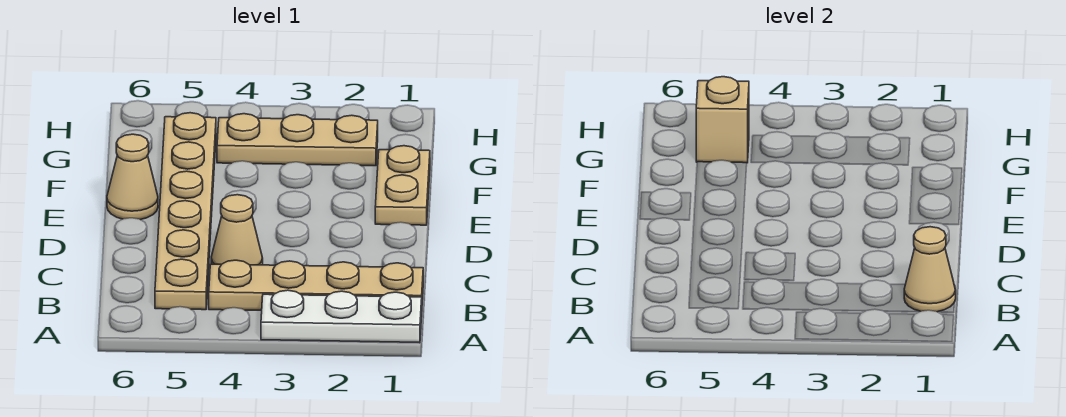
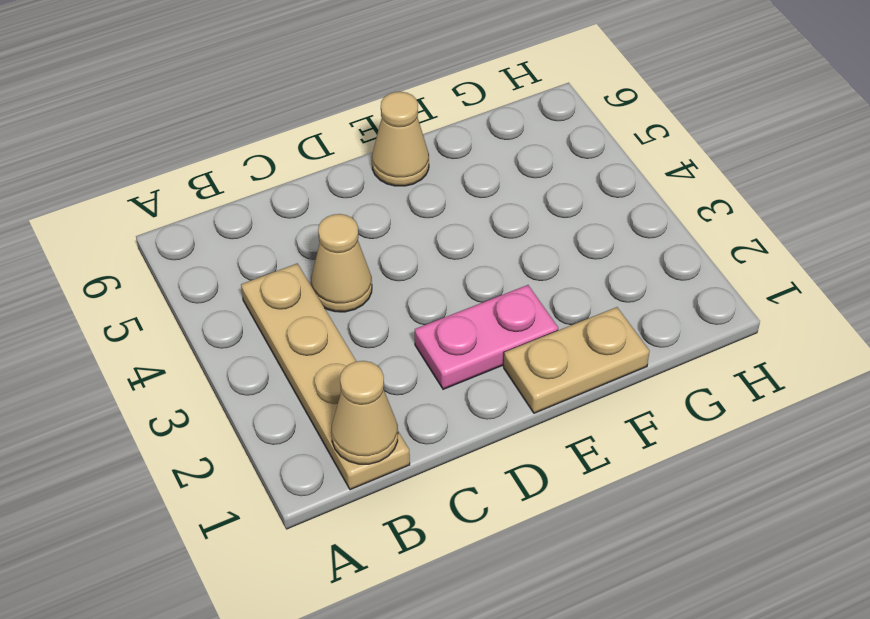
pink 1x2 plate [415,285,558,389] -> none
none -> white 1x3 plate [261,290,422,343]
none -> tan 1x6 plate [155,113,216,310]

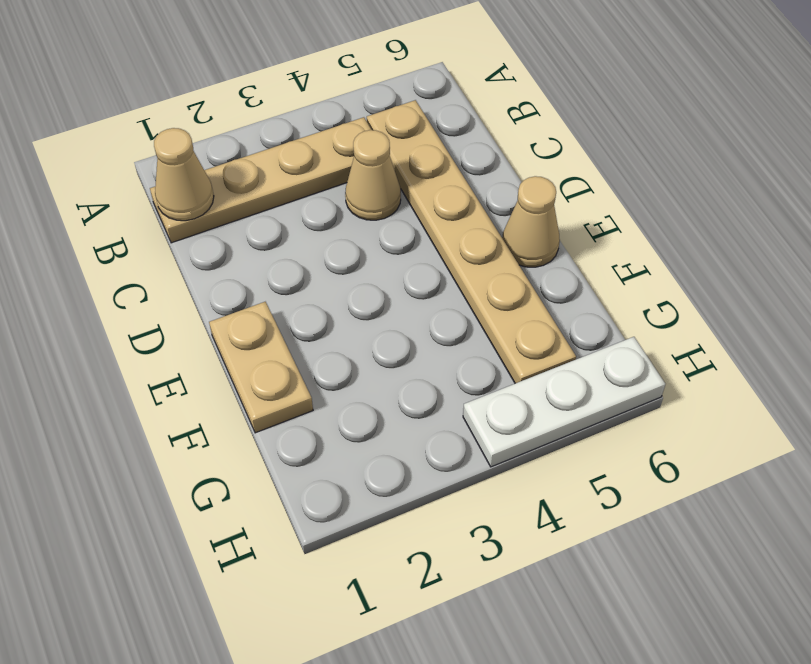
white 1x3 plate [463,337,665,467] -> white 1x3 plate moved to [261,290,422,343]
none -> tan 1x3 plate [217,114,378,166]
none -> tan 1x1 brick [696,77,749,163]

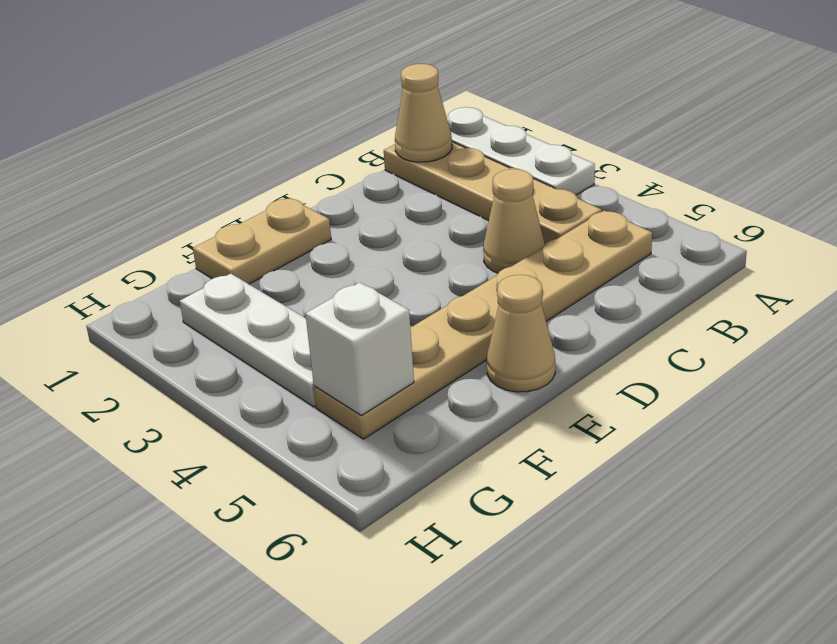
white 1x3 plate [180,274,316,407] -> tan 1x3 plate [217,114,378,166]
white 1x1 brick [305,282,414,416] -> tan 1x1 brick [696,77,749,163]

